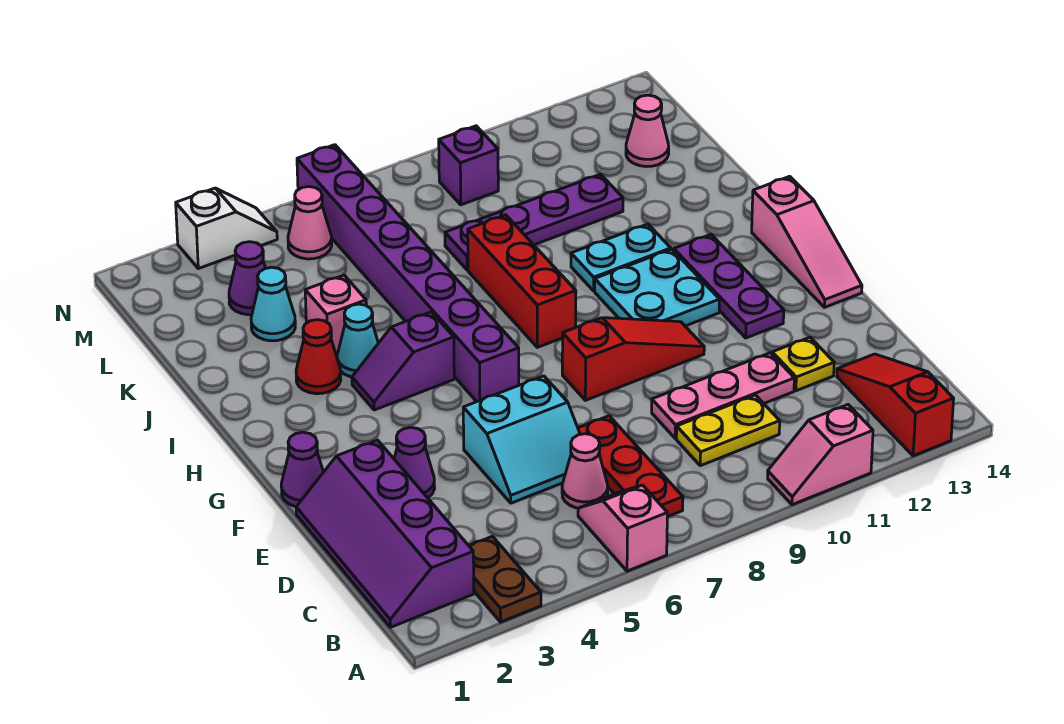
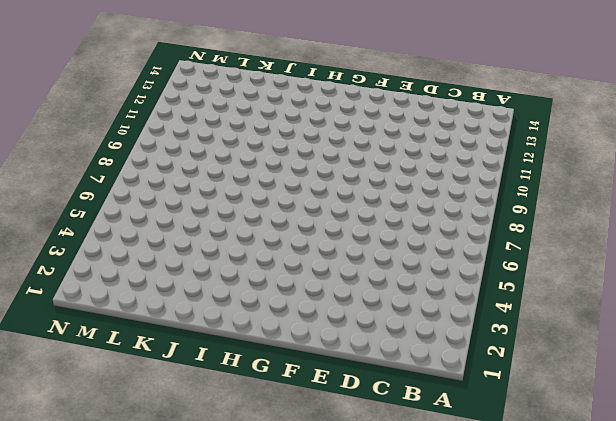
none -> brown 1x2 plate [469,536,541,622]
none -> pink 1x2 slope [578,485,667,571]
none -> pink 1x2 slope [768,405,873,505]
none -> red 1x3 slope [837,354,954,456]

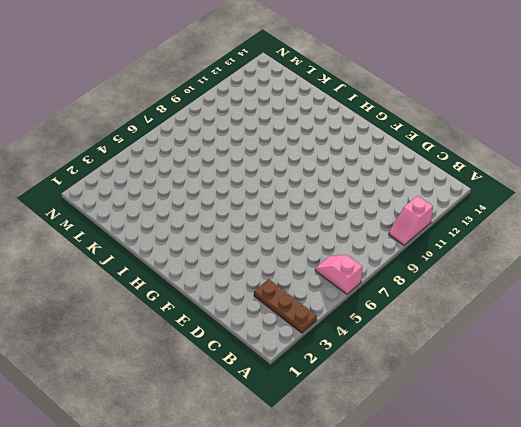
brown 1x3 plate [254,279,317,333] -> brown 1x2 plate [469,536,541,622]
none -> red 1x3 slope [837,354,954,456]
none -> purple 2x4 slope [296,440,474,627]
none -> red 1x3 plate [578,416,683,517]
none -> pink 1x1 cone [562,434,608,508]

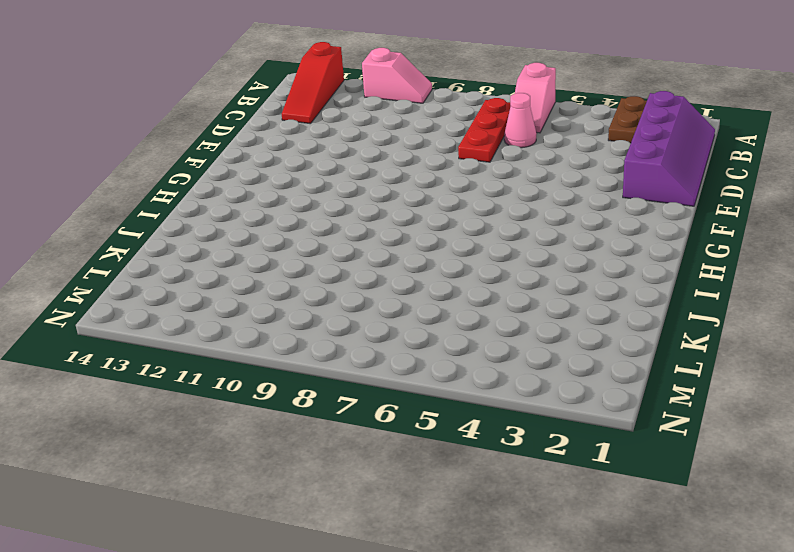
none -> yellow 1x2 plate [676,395,780,466]
none -> cyan 2x2 slope [463,376,580,503]
none -> pink 1x3 plate [652,353,794,438]
none -> yellow 1x1 plate [772,337,834,391]

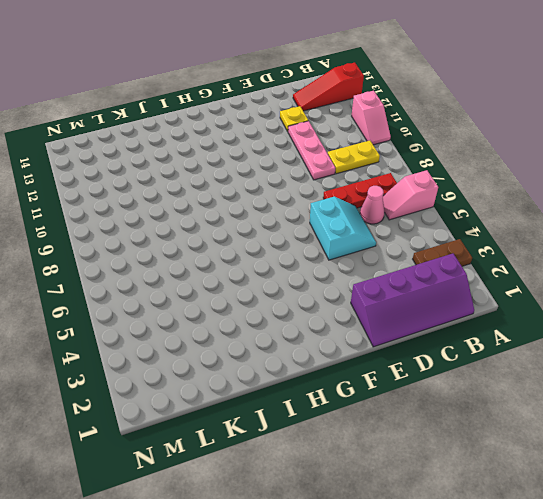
yellow 1x2 plate [328,141,380,174] -> yellow 1x2 plate turned to [676,395,780,466]
none -> purple 1x1 cone [394,427,435,498]
none -> purple 1x1 cone [281,432,323,507]
none -> red 1x3 slope [562,318,704,400]
none -> purple 1x3 plate [674,235,784,338]

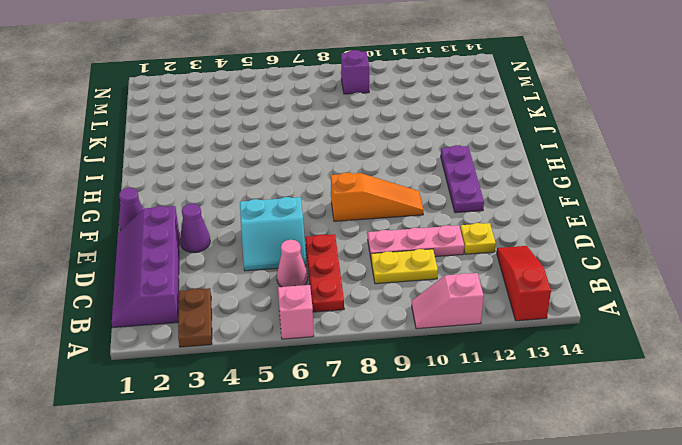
orange 1x3 slope [331,173,423,221] -> red 1x3 slope [562,318,704,400]
none -> pink 1x3 slope [752,176,862,307]
none -> purple 1x8 brick [297,145,519,402]
none -> cyan 2x2 plate [595,249,720,326]
none -> purple 1x2 slope [352,312,454,410]

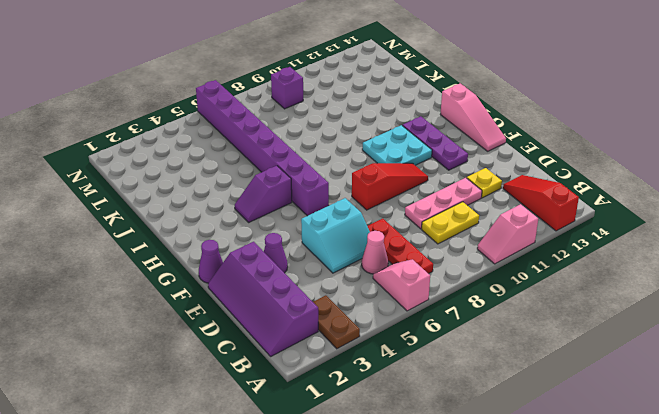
none -> red 1x3 brick [468,215,576,347]
none -> red 1x1 cone [296,320,341,394]
none -> cyan 1x1 cone [337,304,378,377]
none -> cyan 1x2 plate [571,224,671,291]

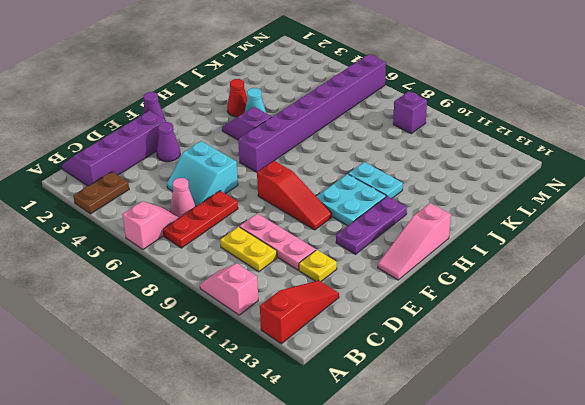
none -> red 1x3 brick [468,215,576,347]
none -> pink 1x1 brick [305,275,366,354]
none -> cyan 1x1 cone [251,267,295,341]
none -> purple 1x4 plate [445,174,623,270]

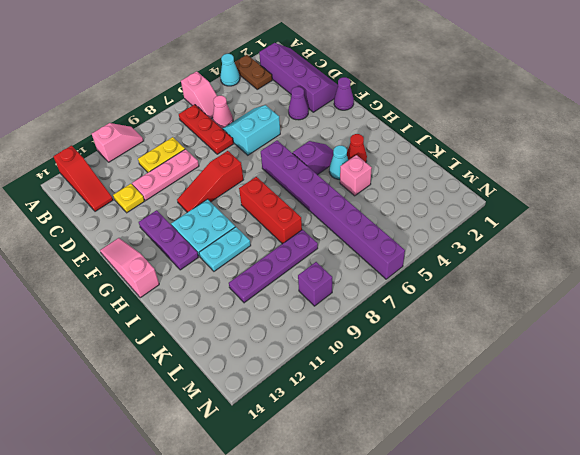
cyan 1x1 cone [220,54,240,86] -> cyan 1x1 cone moved to [251,267,295,341]
none -> purple 1x1 cone [229,242,266,315]
none -> pink 1x1 cone [626,95,669,167]
none -> pink 1x1 cone [288,187,332,259]
none -> white 1x2 slope [176,188,277,269]

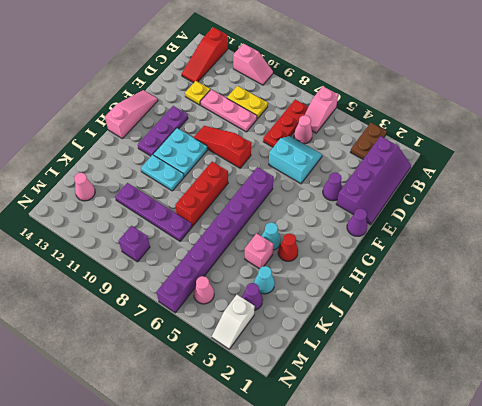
white 1x2 slope [212,295,255,349] -> white 1x2 slope turned to [176,188,277,269]
none -> purple 1x2 slope [352,312,454,410]

